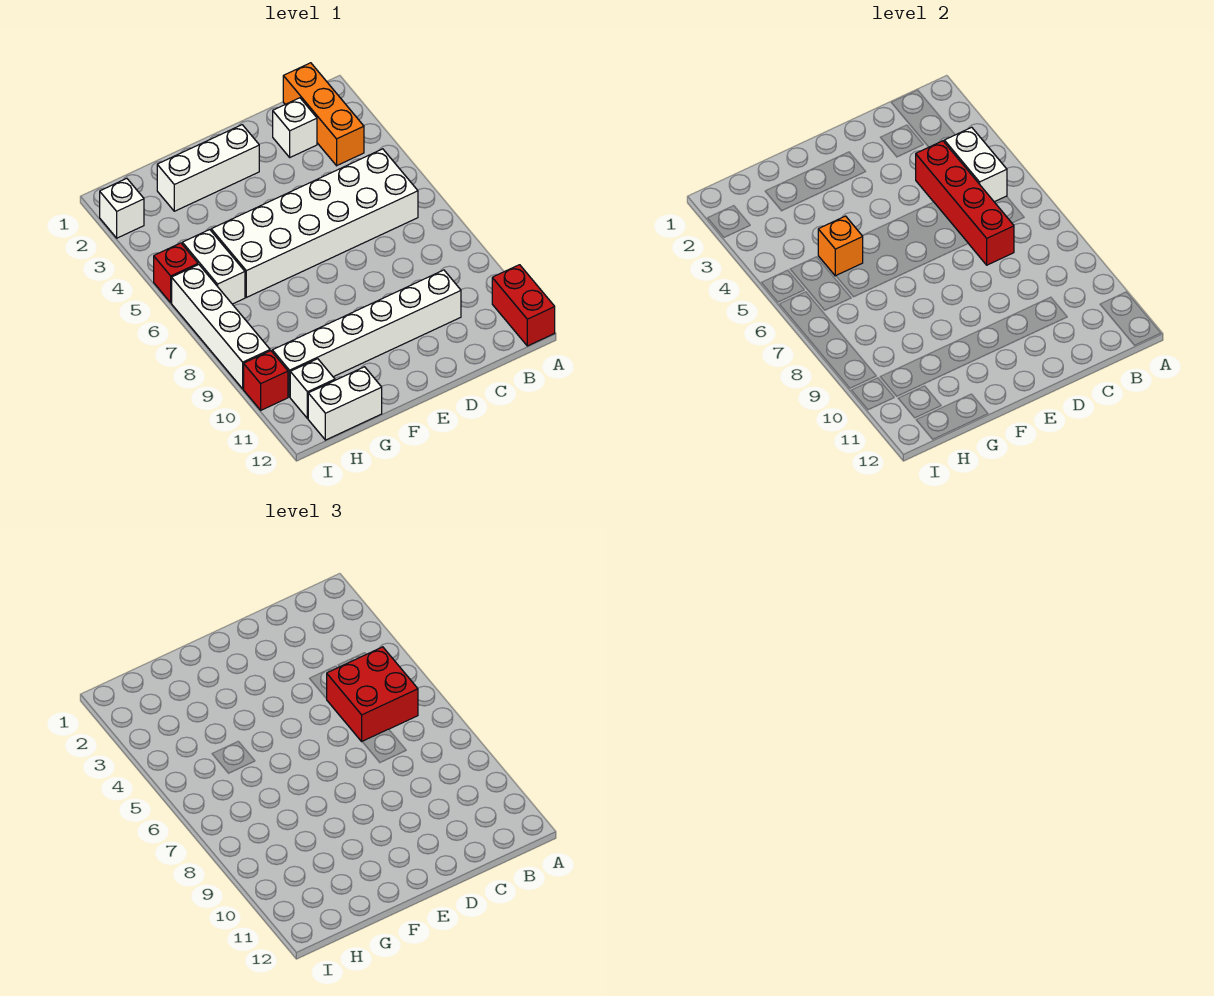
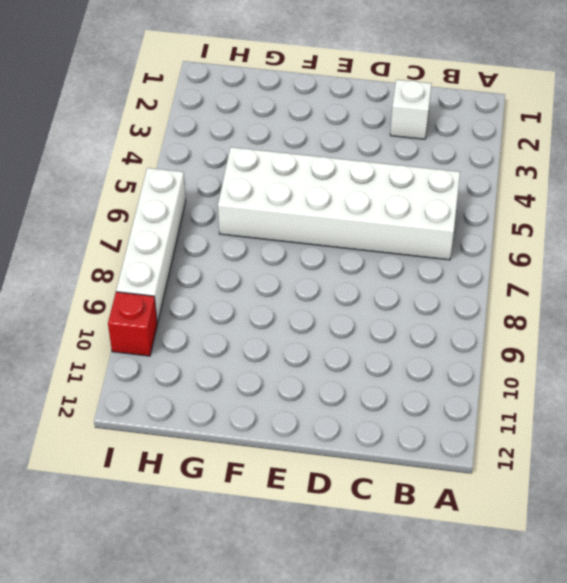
none -> red 1x2 brick [492,265,555,346]
none -> orange 1x3 brick [283,63,364,166]
none -> white 1x6 brick [272,270,461,397]

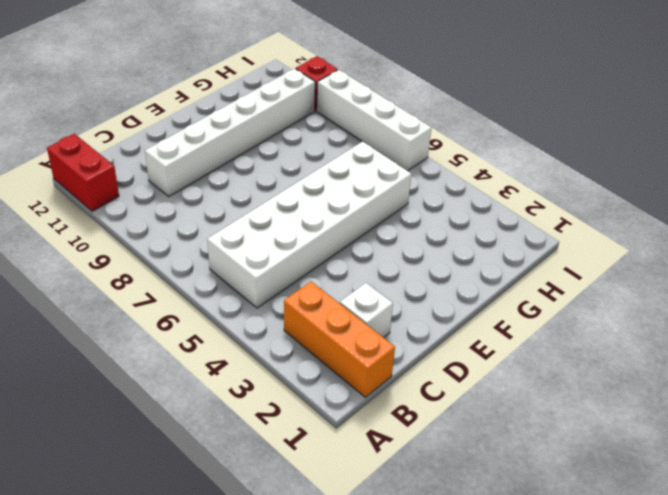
none -> white 1x3 brick [157,125,259,211]
none -> white 1x2 brick [308,367,382,440]
none -> white 1x2 brick [182,230,245,304]

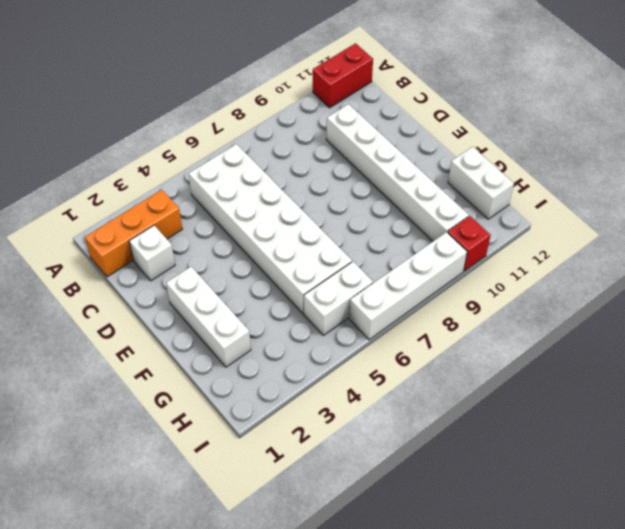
none -> white 1x1 brick [290,359,335,419]
none -> white 1x1 brick [100,178,144,238]
none -> red 1x1 brick [154,243,198,303]

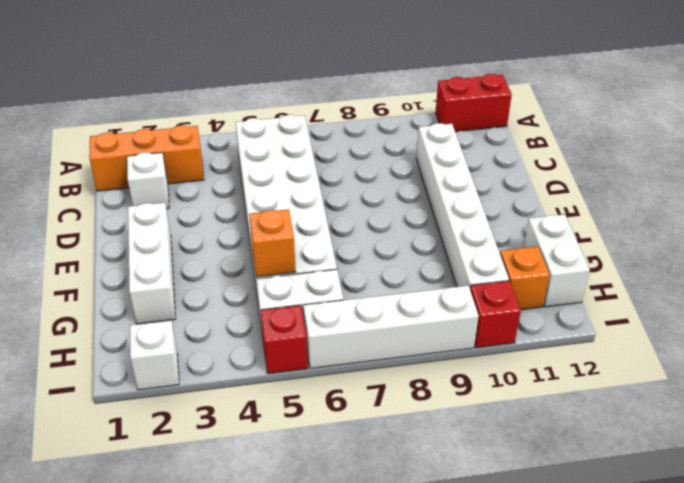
orange 1x1 brick [500,247,550,310] -> white 1x1 brick [290,359,335,419]
none -> white 1x2 brick [944,127,1007,202]
none -> red 1x4 brick [916,141,1014,265]
none -> red 2x2 brick [327,647,418,741]

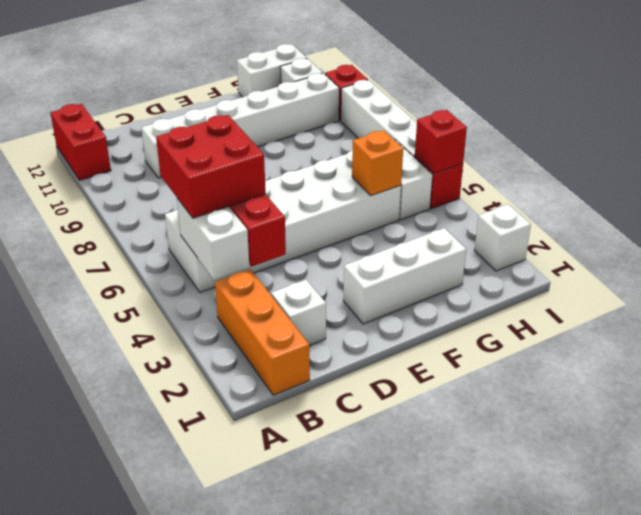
red 1x1 brick [415,110,467,174] -> none

